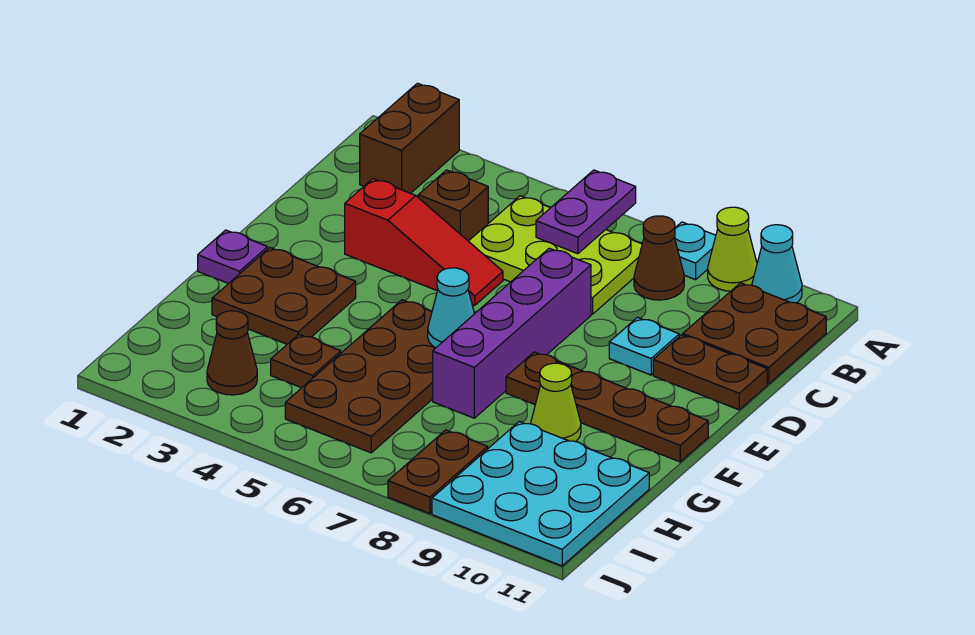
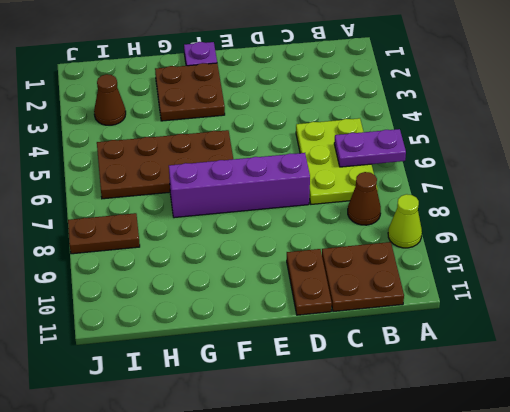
none -> brown 1x2 brick [360,83,459,193]
none -> cyan 1x1 plate [674,222,716,280]
none -> cyan 1x1 cone [752,225,802,303]

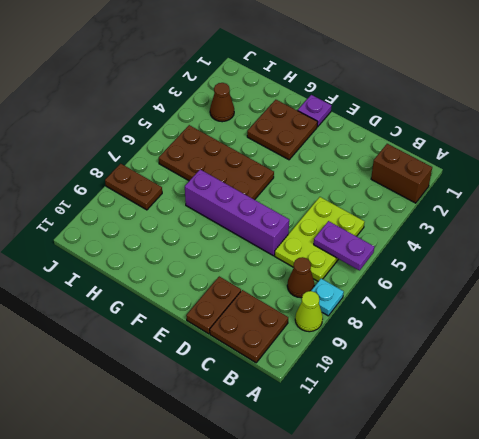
none -> cyan 1x1 cone [752,225,802,303]
none -> brown 1x1 brick [418,170,488,241]
none -> red 1x3 slope [345,179,503,305]

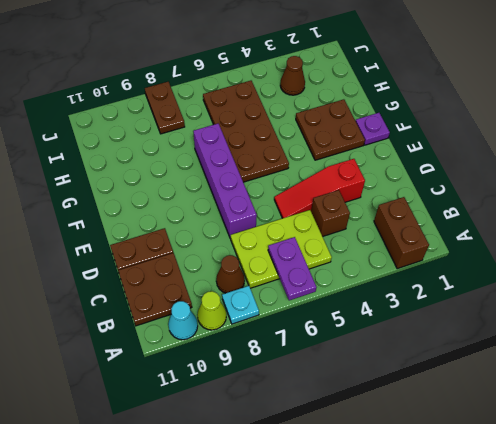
none -> cyan 1x1 plate [609,317,679,375]
none -> brown 1x4 plate [506,352,708,462]
none -> lime 1x1 cone [531,363,581,442]

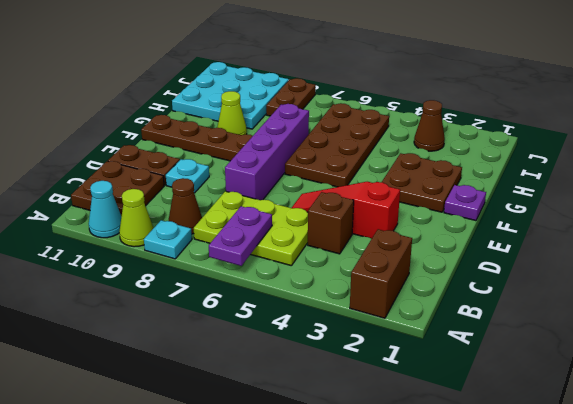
none -> brown 1x1 plate [271,334,341,388]
none -> cyan 1x1 cone [428,268,474,348]

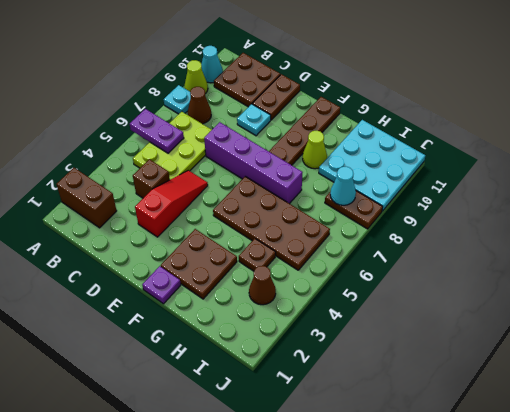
cyan 1x1 cone [330,167,356,205] -> cyan 1x1 cone moved to [428,268,474,348]

